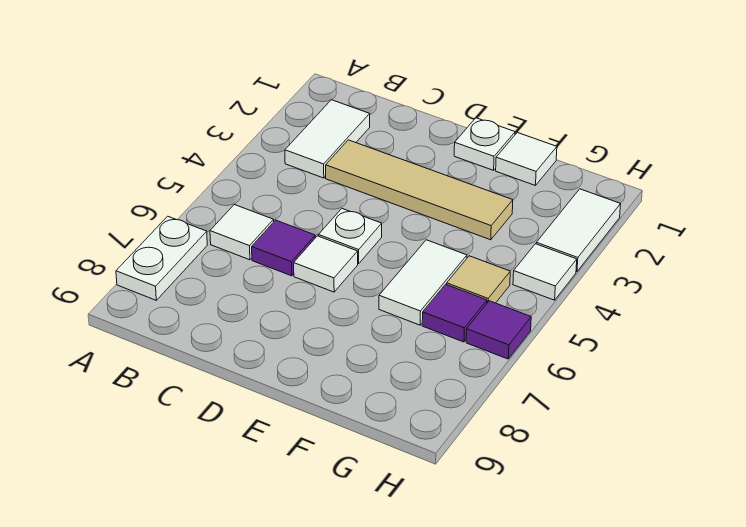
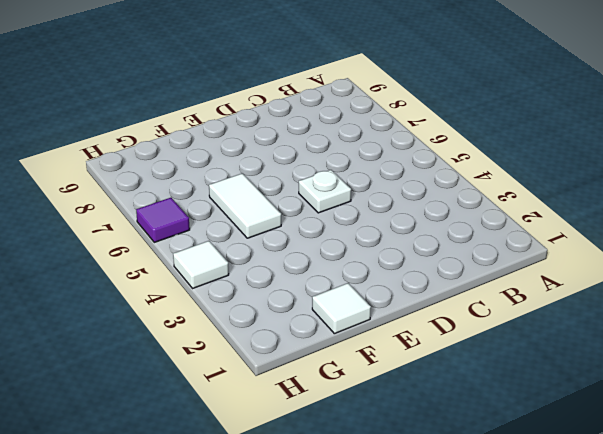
none -> white 1x2 plate [116,216,207,300]
none -> white 1x2 tile [285,100,370,178]
none -> white 1x1 tile [210,205,274,260]

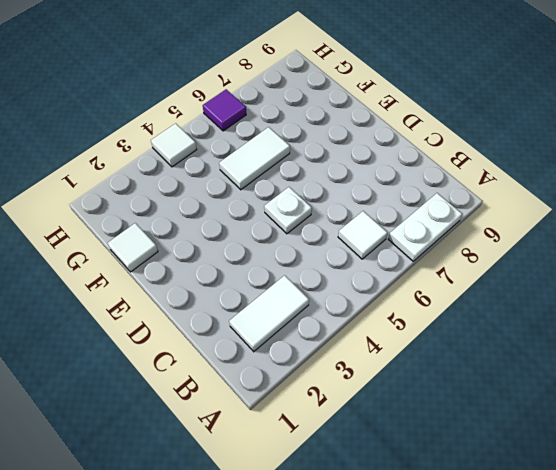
none -> tan 1x4 tile [326,140,513,240]
none -> purple 1x1 tile [252,220,315,276]
none -> white 1x1 tile [294,236,358,292]

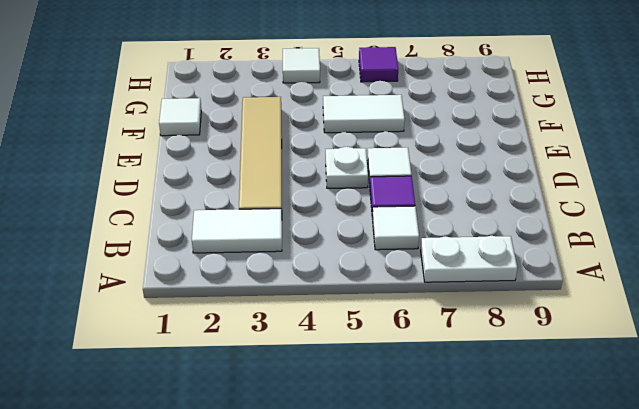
none -> white 1x1 plate [454,118,515,170]
none -> tan 1x1 tile [447,256,510,303]
none -> purple 1x1 tile [422,284,487,342]

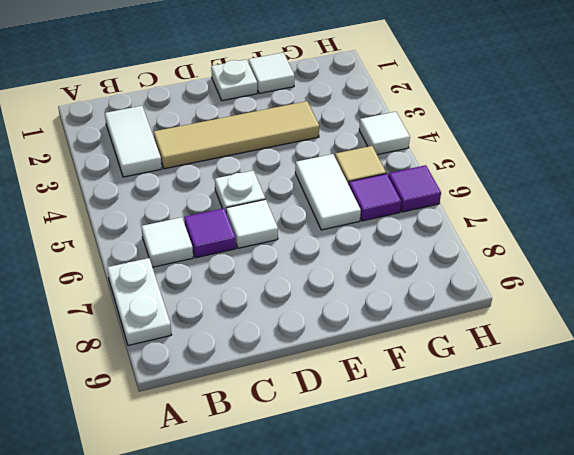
none -> white 1x2 tile [536,189,621,272]

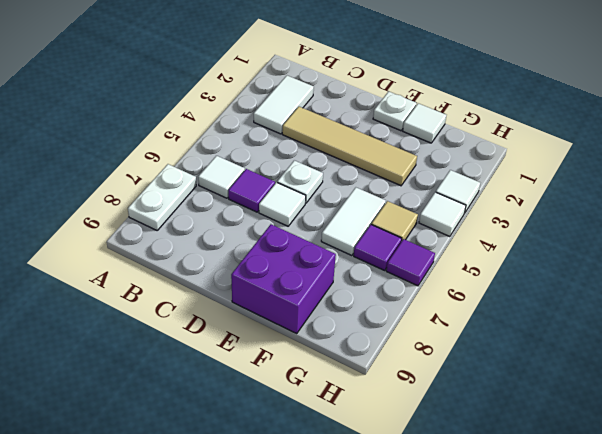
purple 2x2 brick [231,224,336,333] -> none
white 1x1 tile [436,170,480,212] -> white 1x2 tile [536,189,621,272]

